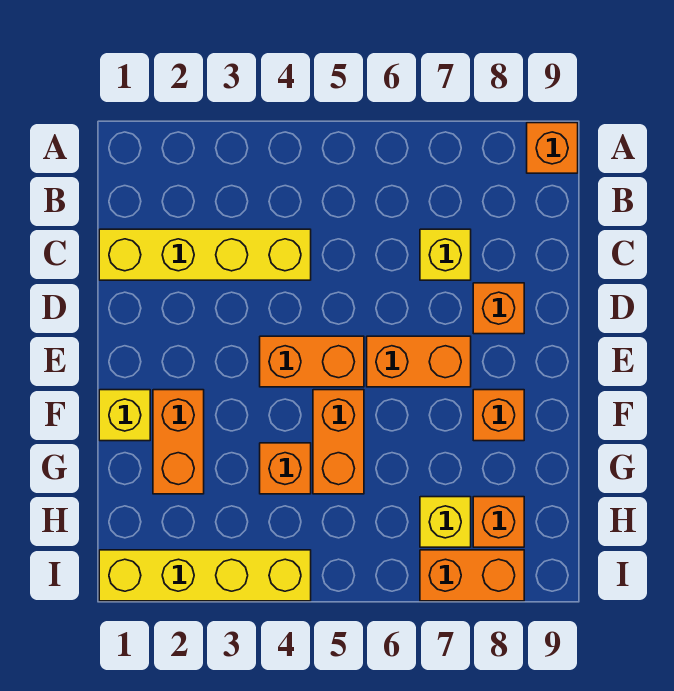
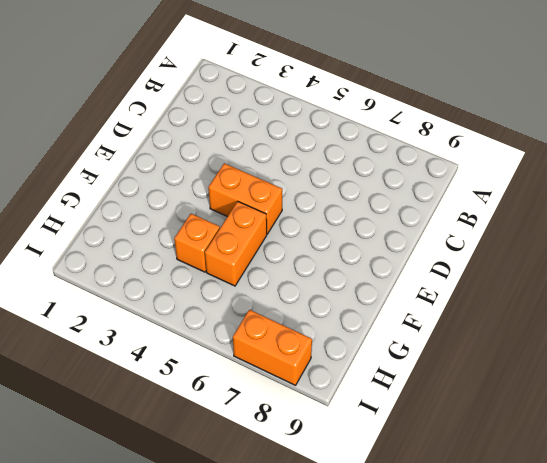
none -> orange 1x1 brick [527,123,578,173]
none -> yellow 1x4 brick [99,229,311,280]
none -> yellow 1x1 brick [420,229,471,280]

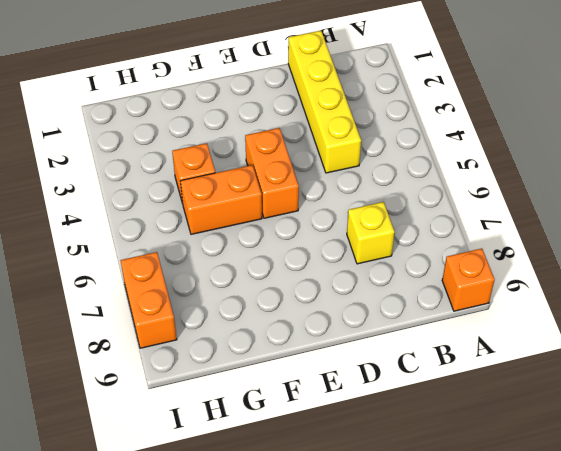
none -> orange 1x1 brick [473,283,524,334]
none -> orange 1x2 brick [367,336,471,387]
none -> yellow 1x1 brick [99,390,150,441]

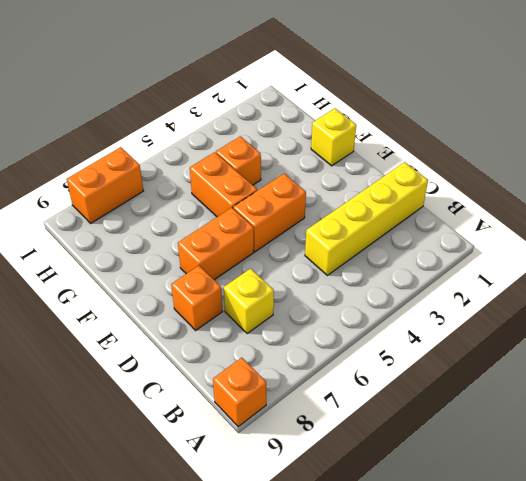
none -> orange 1x2 brick [153,390,204,494]
none -> orange 1x1 brick [473,390,524,441]
none -> yellow 1x1 brick [420,497,471,547]

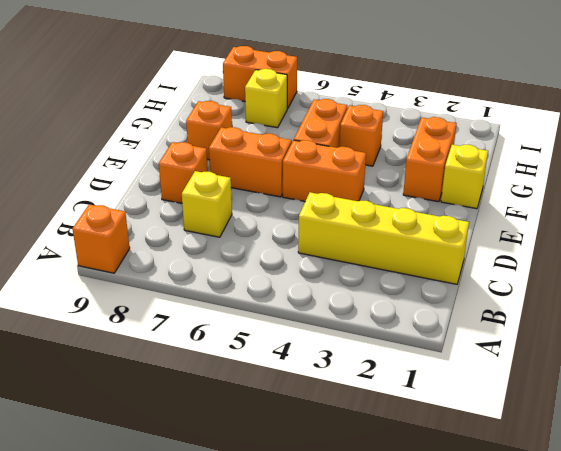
none -> orange 1x1 brick [473,497,524,547]
none -> yellow 1x4 brick [99,550,311,601]

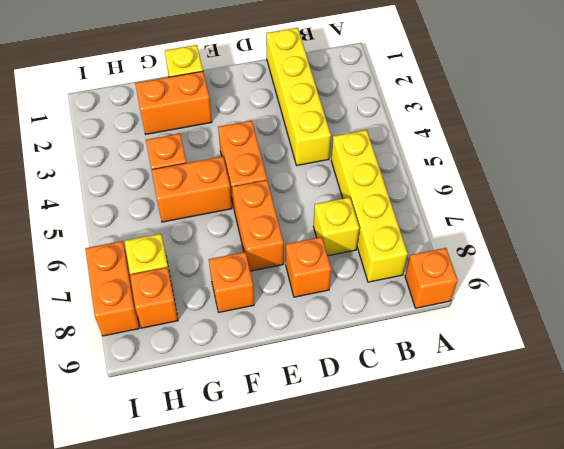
yellow 1x4 brick [331,130,408,282] -> yellow 1x4 brick moved to [99,550,311,601]

